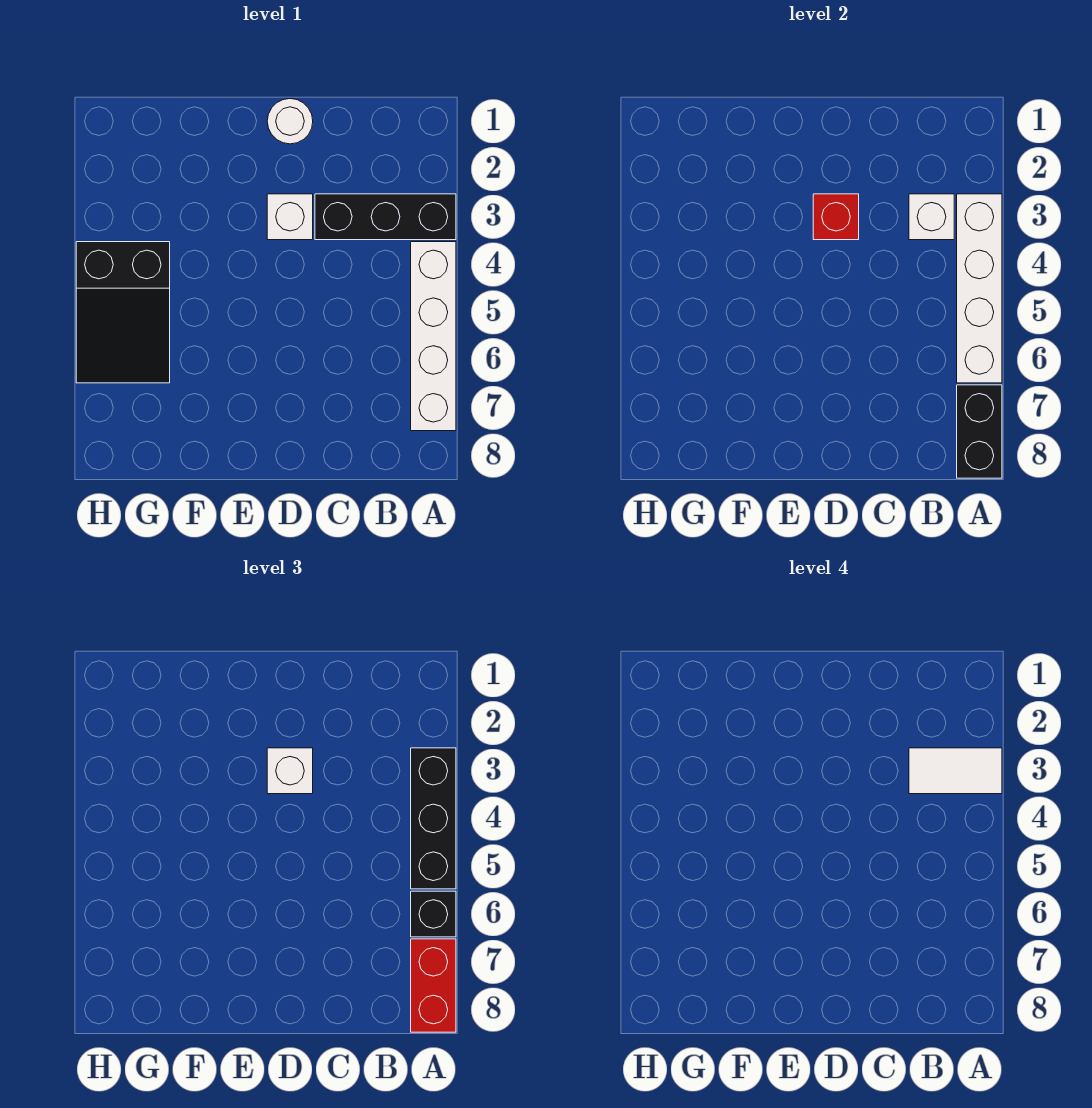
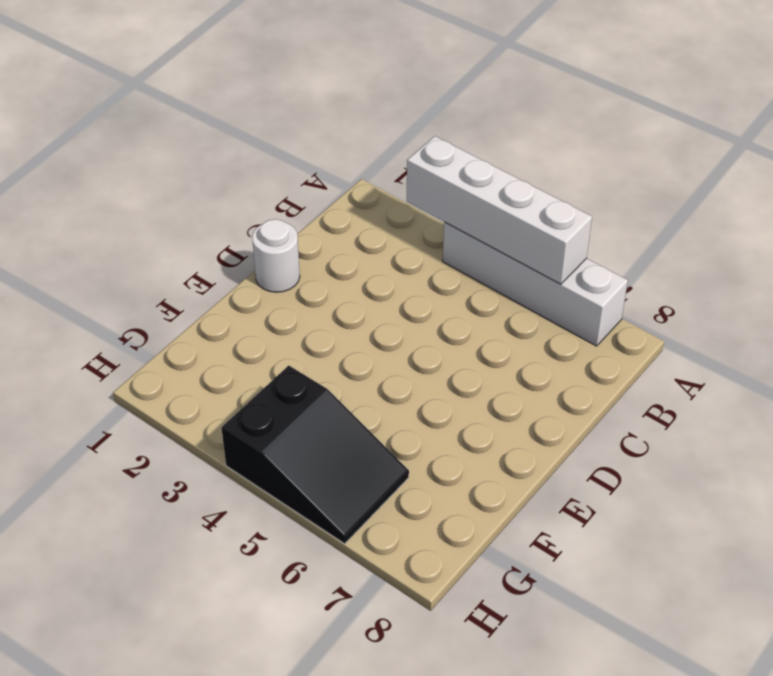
none -> black 1x3 brick [315,194,456,240]
none -> white 1x1 brick [267,194,313,240]
none -> black 1x2 brick [957,385,1002,478]

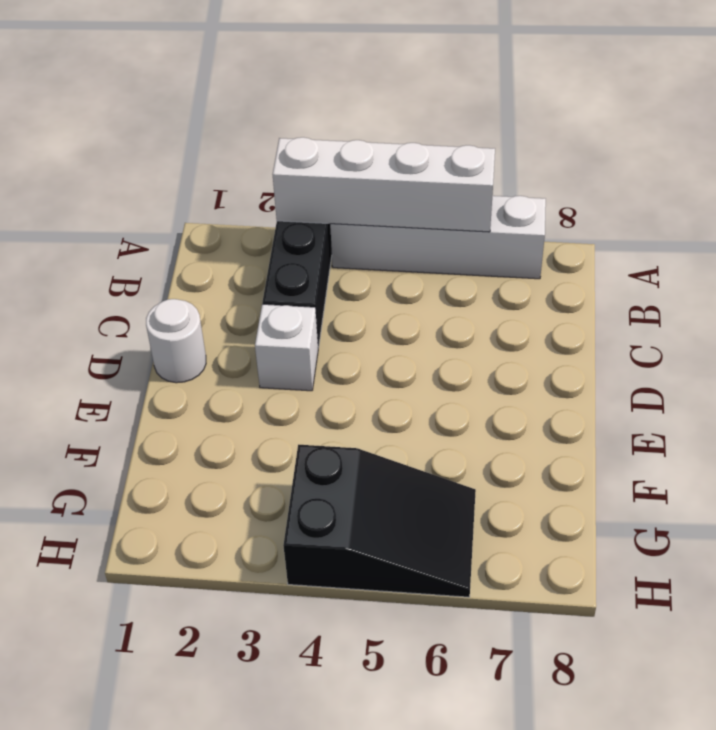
none -> black 1x2 brick [957,385,1002,478]
none -> white 1x1 brick [909,194,954,240]
none -> red 1x1 brick [813,194,859,240]

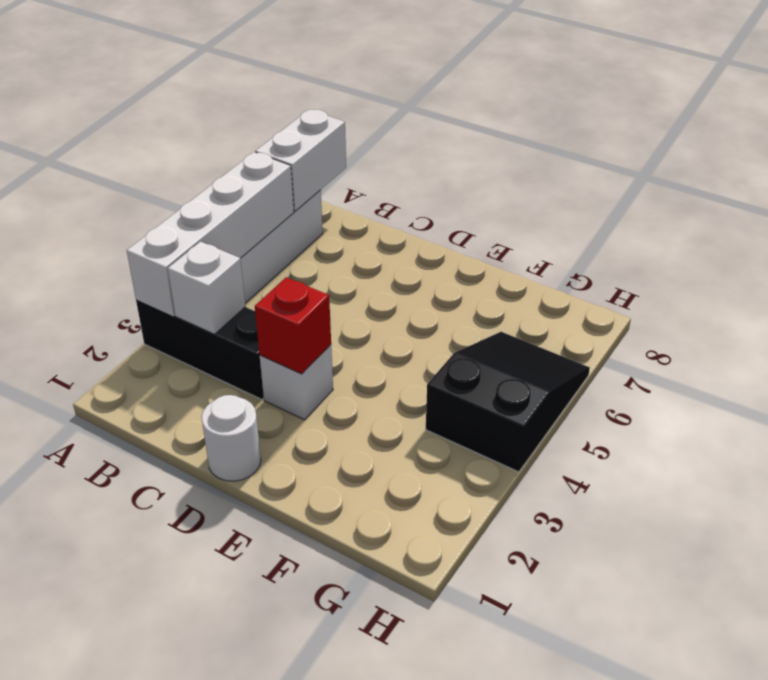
white 1x2 brick [255,110,346,211] -> black 1x2 brick [957,385,1002,478]
none -> black 1x3 brick [411,748,456,889]
none -> black 1x1 brick [411,891,456,937]
none -> red 1x2 brick [411,939,456,1032]

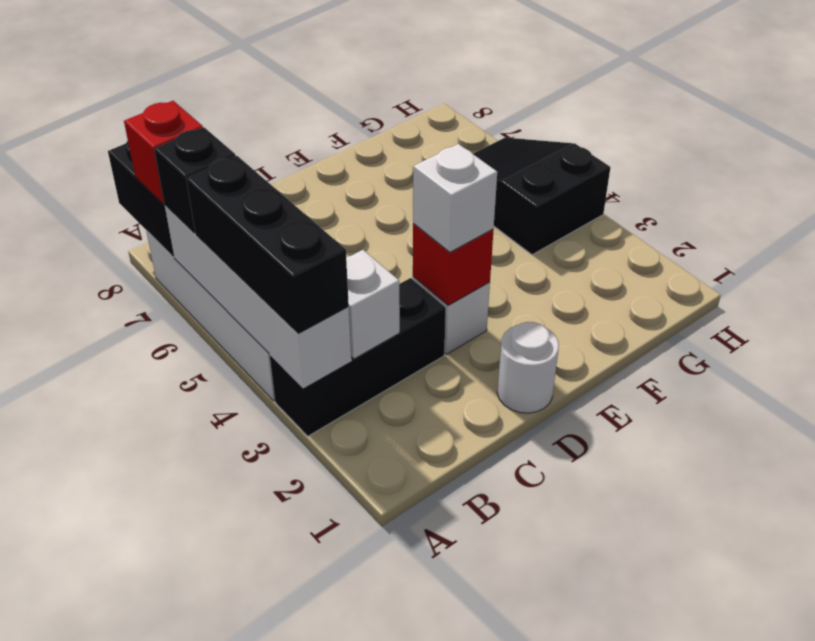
red 1x1 brick [124,101,203,204] -> red 1x2 brick [411,939,456,1032]
none -> white 1x2 tile [909,748,1002,794]

